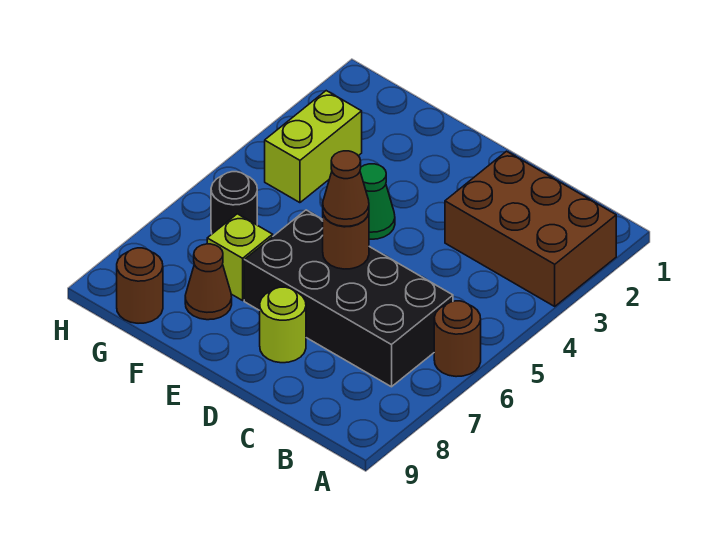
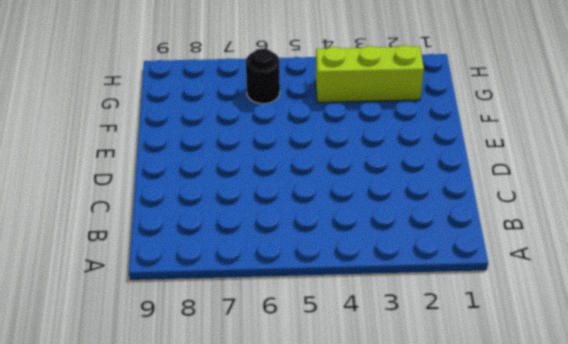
lime 1x3 brick [315,45,424,103] -> lime 1x2 brick [265,91,362,203]
none -> brown 2x3 brick [445,151,616,306]
none -> brown 1x1 round brick [434,301,481,377]
none -> black 2x4 brick [244,210,453,387]

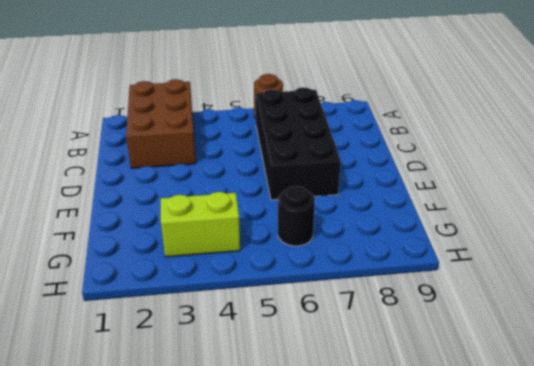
none -> lime 1x1 round brick [260,287,306,363]
none -> green 1x1 cone [360,164,395,239]
none -> lime 1x1 brick [207,214,273,300]

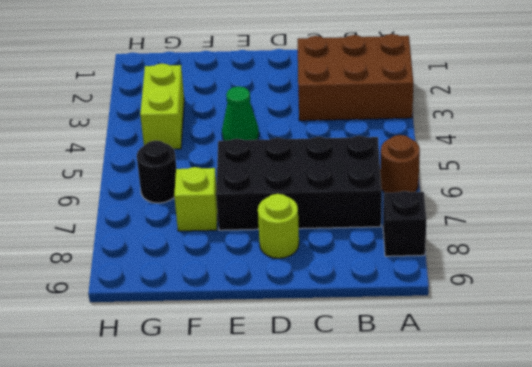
black 1x1 brick [383,191,427,256] -> none
none -> brown 1x1 cone [185,244,232,320]
none -> brown 1x1 round brick [117,248,163,323]
none -> brown 1x1 round brick [323,214,369,269]

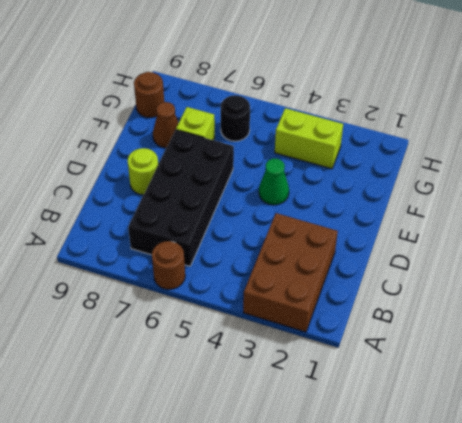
none -> brown 1x1 round brick [323,214,369,269]
none -> brown 1x1 cone [323,151,369,226]

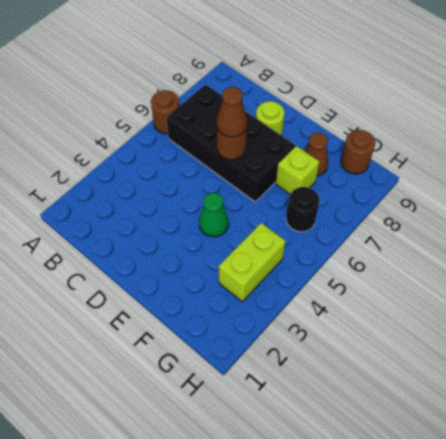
none -> brown 2x3 brick [445,151,616,306]

